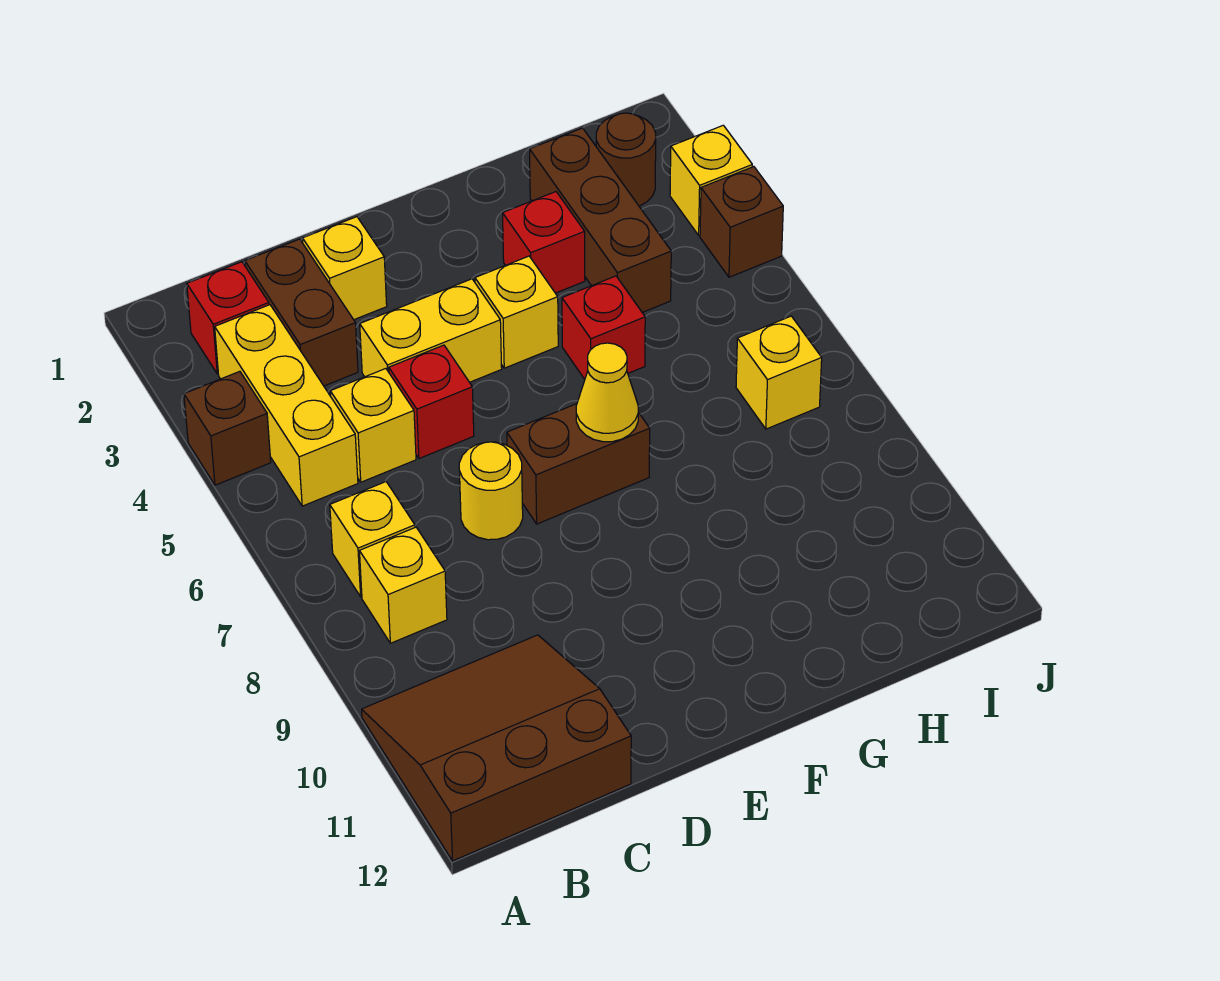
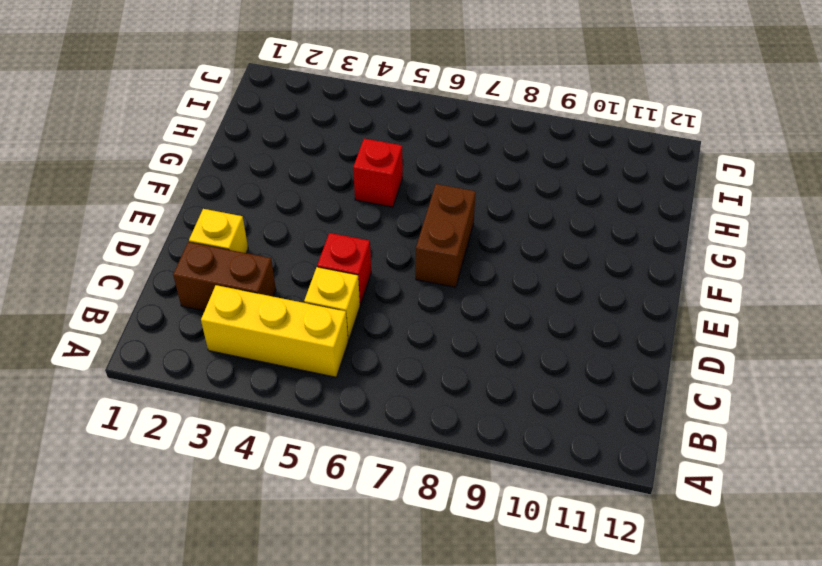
none -> brown 1x1 brick [184,371,271,485]
none -> brown 3x3 slope [362,635,631,861]
none -> red 1x1 brick [187,262,269,374]

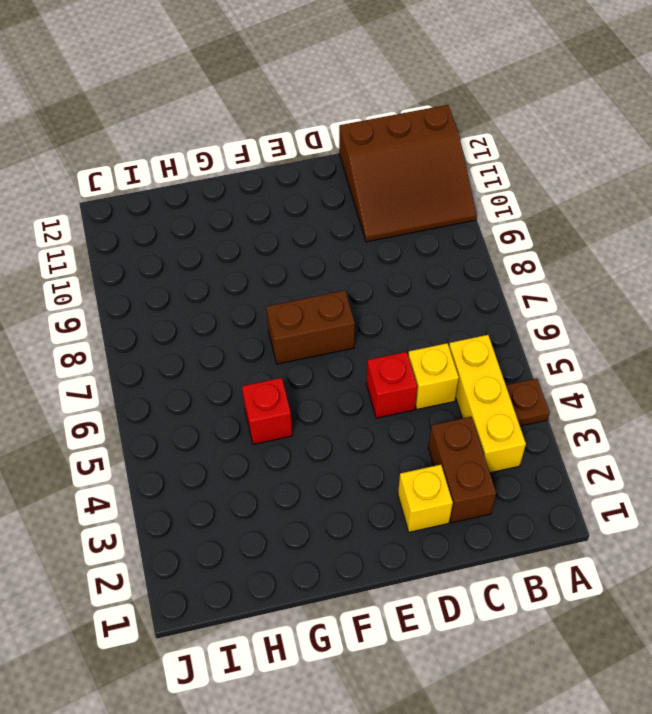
brown 1x1 plate [506,379,550,426] -> brown 1x1 brick [184,371,271,485]
none -> red 1x1 brick [187,262,269,374]
none -> yellow 1x1 brick [330,482,415,597]
none -> yellow 1x1 brick [360,527,447,643]

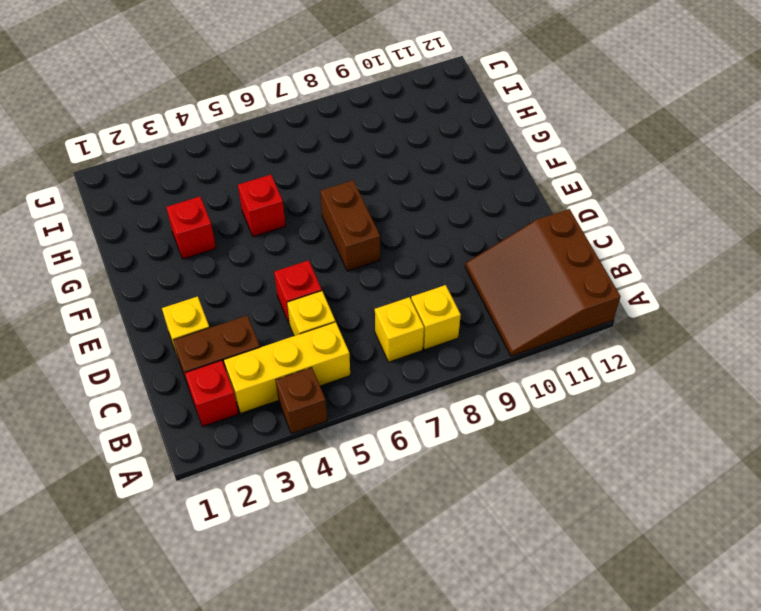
none -> yellow 1x2 brick [360,279,502,382]
none -> yellow 1x1 round brick [459,442,523,540]
none -> yellow 1x1 brick [475,256,558,368]

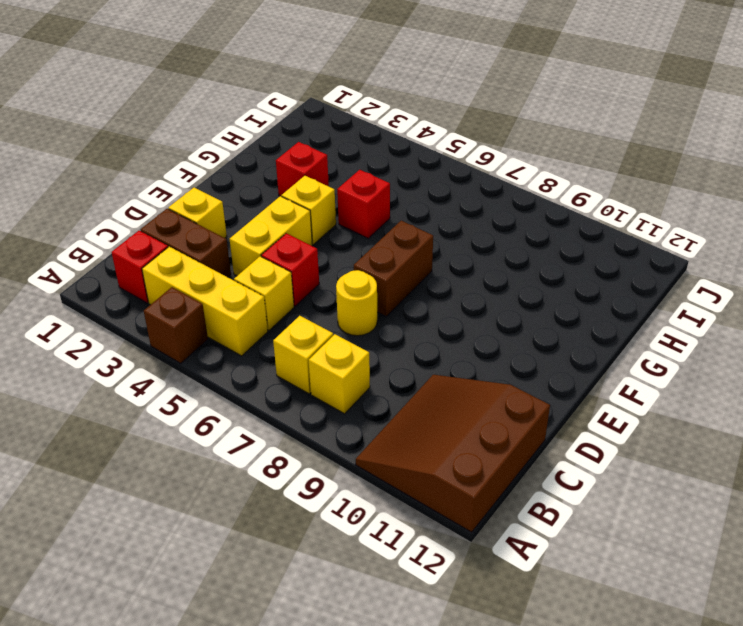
none -> brown 1x3 brick [530,128,671,312]
none -> brown 1x1 round brick [596,113,656,206]
none -> yellow 1x1 brick [736,316,822,429]

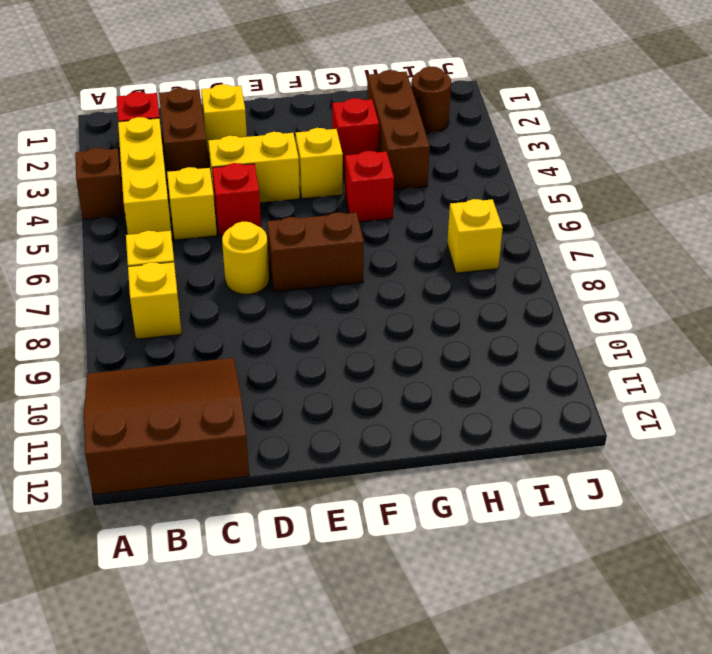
none -> yellow 1x1 brick [670,125,752,235]
none -> brown 1x1 brick [700,167,783,277]
none -> yellow 1x1 cone [576,343,638,442]

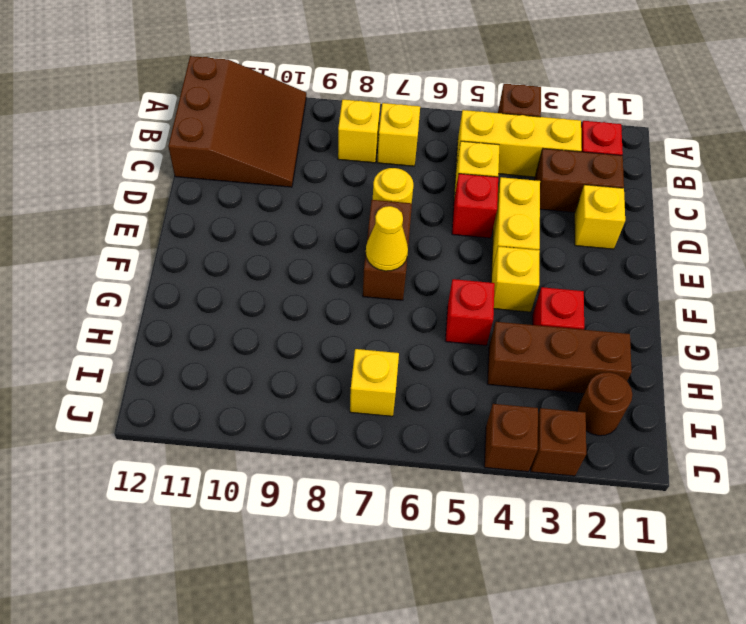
brown 1x1 brick [531,408,586,476] -> yellow 1x1 brick [670,125,752,235]

